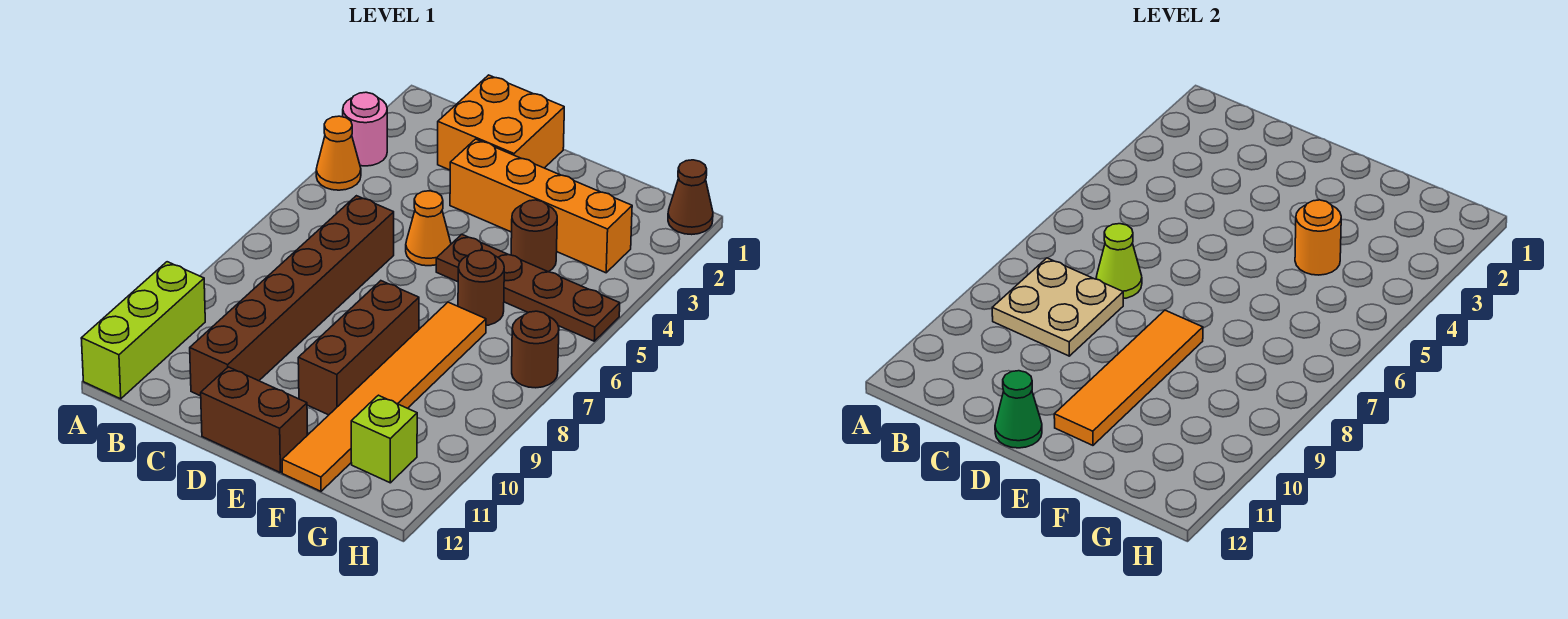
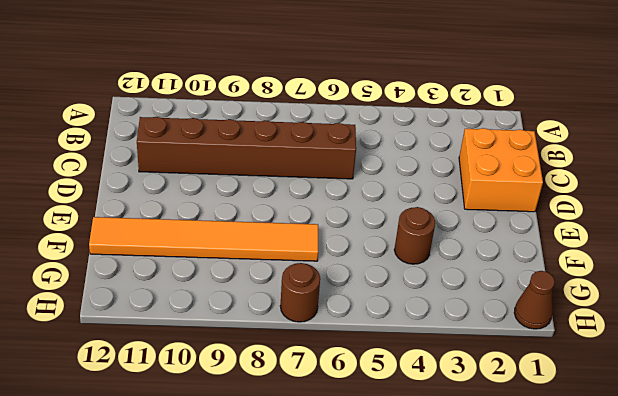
none -> pink 1x1 round brick [343,92,387,166]
none -> orange 1x1 cone [316,116,361,190]
none -> lime 1x3 brick [81,262,205,399]

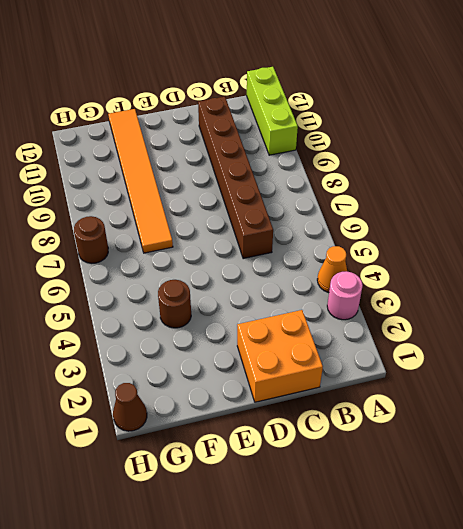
none -> orange 1x4 brick [450,139,632,273]
none -> orange 1x1 cone [406,191,451,266]
none -> brown 1x2 brick [201,367,307,472]

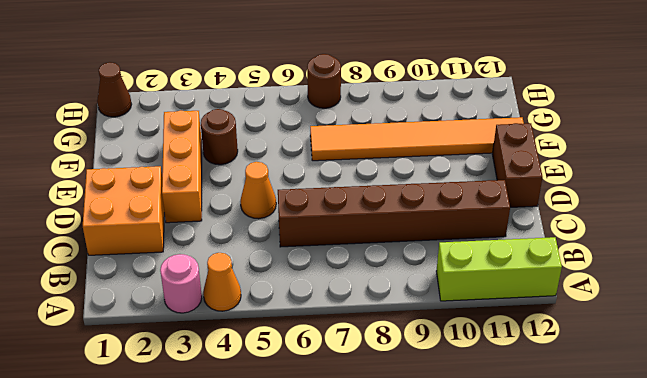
orange 1x3 brick [162,110,202,223] -> orange 1x4 brick [450,139,632,273]
none -> brown 1x4 plate [436,234,620,341]
none -> brown 1x3 brick [298,281,419,415]
none -> brown 1x1 round brick [458,250,504,326]

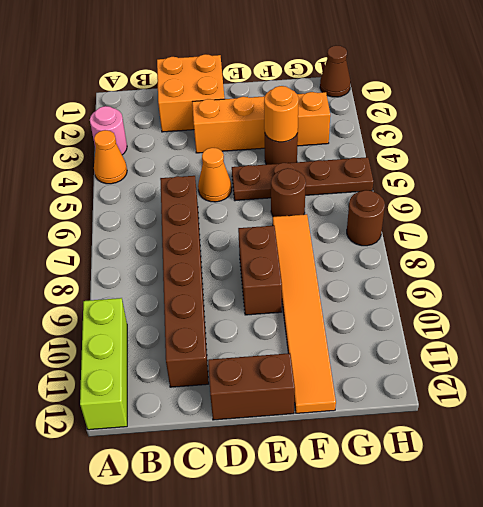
brown 1x2 brick [238,226,282,315] -> brown 1x3 brick [298,281,419,415]
none -> lime 1x1 brick [351,395,417,483]
none -> tan 2x2 plate [992,258,1123,356]
none -> lime 1x1 cone [1096,224,1142,299]

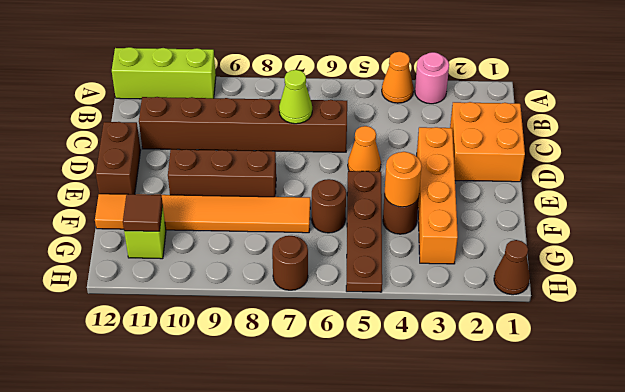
brown 1x1 tile [123,194,163,231] -> none
none -> tan 2x2 plate [992,258,1123,356]
none -> green 1x1 cone [995,371,1042,448]
none -> orange 1x4 tile [1054,310,1203,445]

